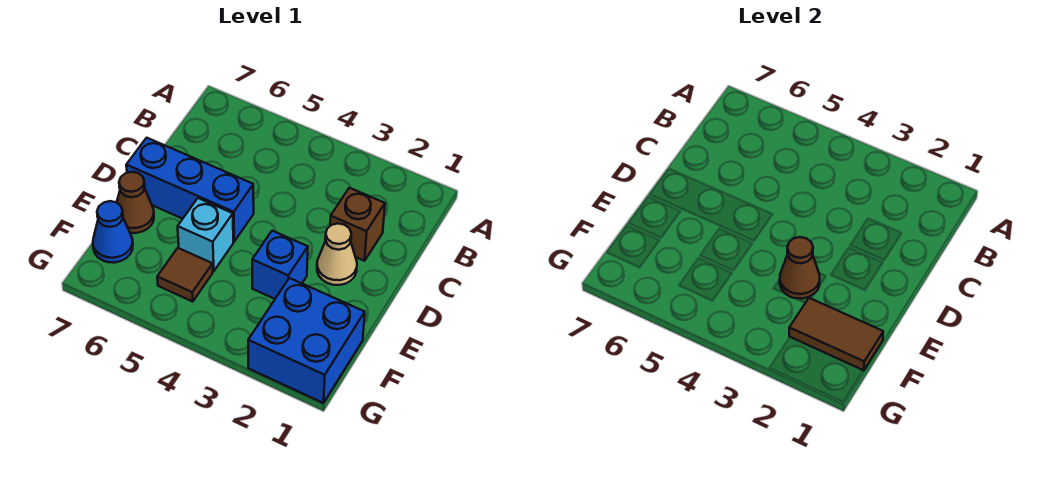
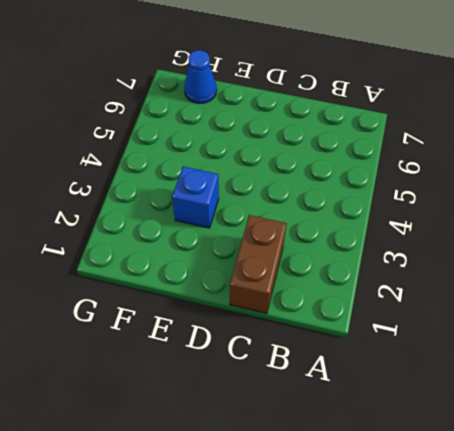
brown 1x2 brick [230,215,287,313] -> brown 1x1 brick [330,188,385,261]
none -> tan 1x1 cone [317,224,357,285]
none -> blue 1x3 brick [126,138,254,241]

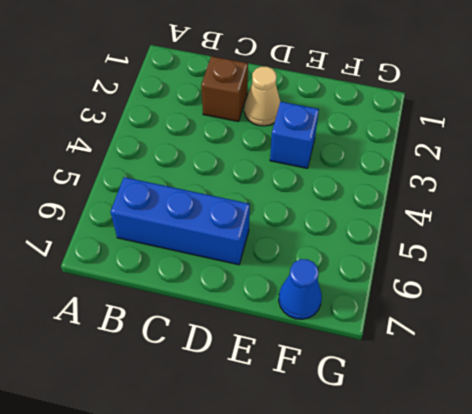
blue 1x3 brick [110,177,250,265] -> blue 1x3 brick turned to [126,138,254,241]
none -> cyan 1x1 brick [178,198,233,271]
none -> brown 1x1 cone [117,172,154,233]

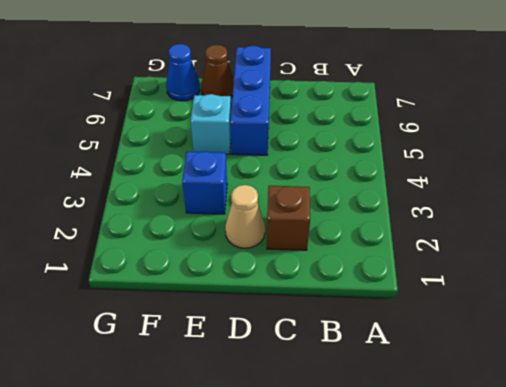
none -> blue 2x2 brick [248,278,365,403]
none -> brown 1x1 tile [157,248,213,302]

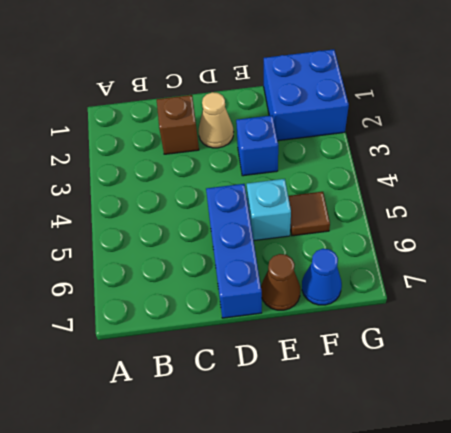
none -> brown 1x1 cone [780,237,820,299]
none -> brown 1x2 tile [789,298,883,371]

